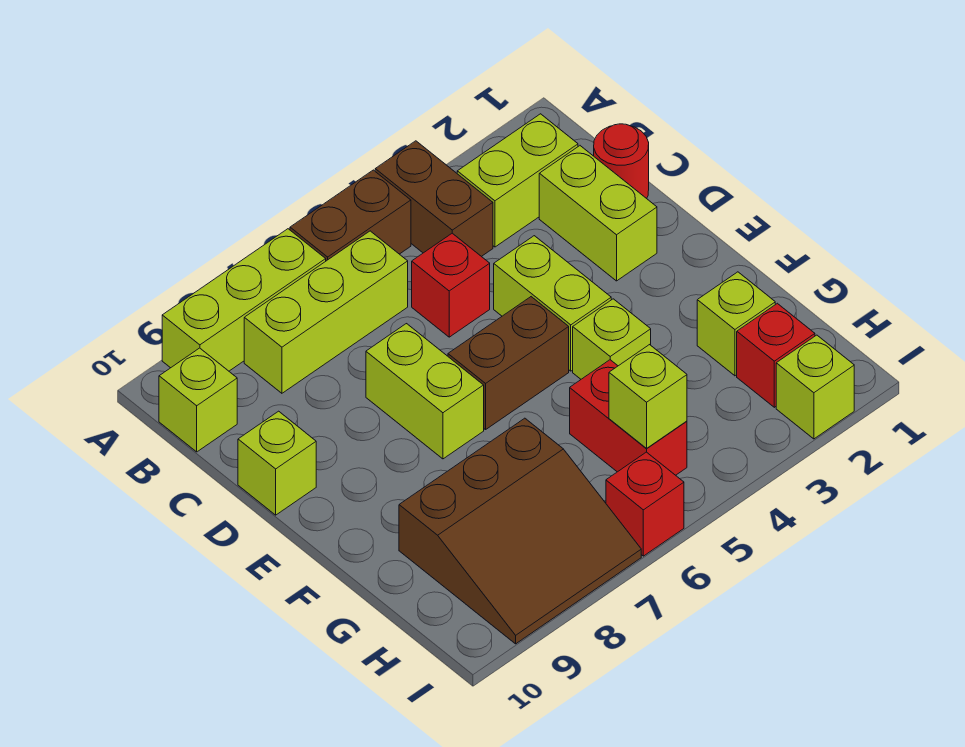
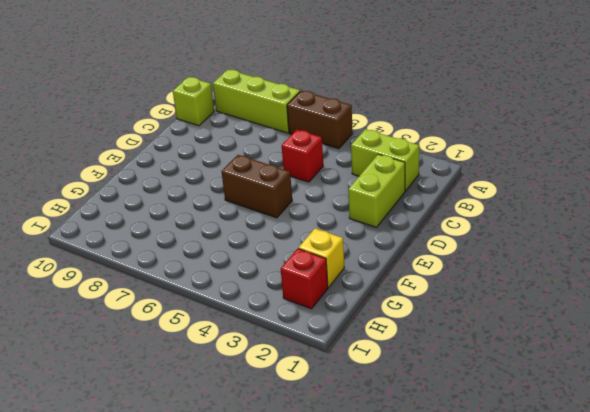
yellow 1x1 brick [298,228,344,287] -> lime 1x1 brick [697,272,775,376]
none -> brown 1x2 brick [375,141,493,257]
none -> lime 1x3 brick [244,231,408,393]
none -> red 1x1 round brick [594,124,649,199]

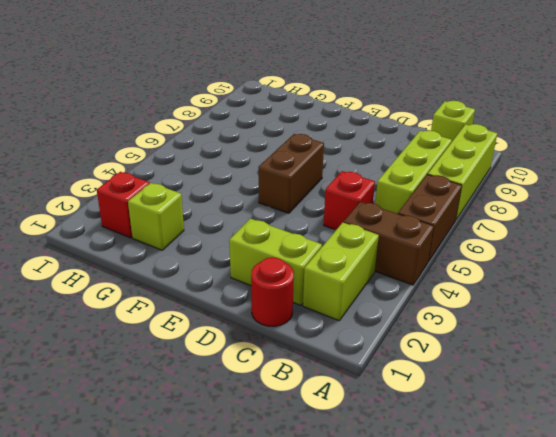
none -> lime 1x2 brick [494,236,611,371]
none -> lime 1x2 brick [366,324,484,459]
none -> lime 1x1 brick [238,411,316,515]

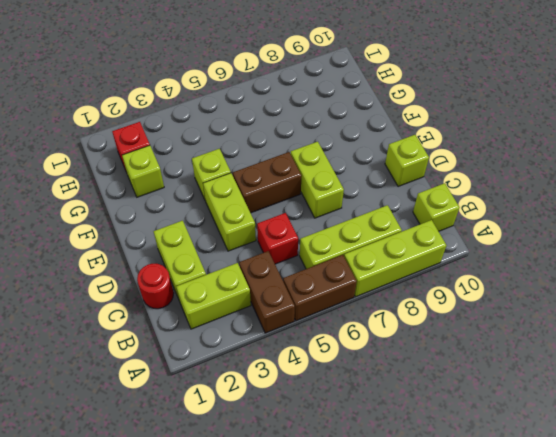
none -> red 1x2 brick [570,360,687,475]
none -> brown 3x3 slope [399,418,641,644]
none -> lime 1x1 brick [776,335,854,439]

